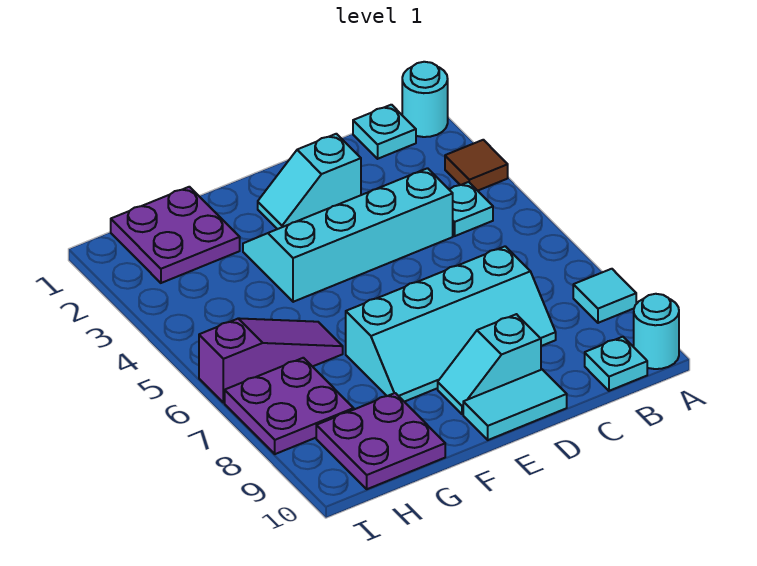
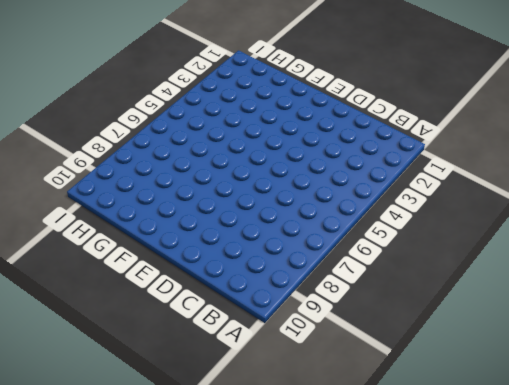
none -> cyan 1x1 round brick [402,62,448,137]
none -> brown 1x1 tile [445,140,508,191]
none -> cyan 1x1 tile [573,269,636,323]

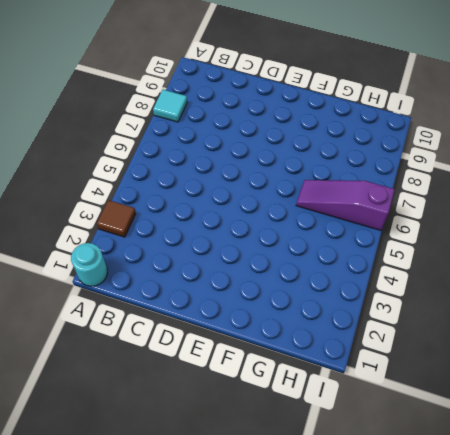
none -> cyan 1x1 round brick [634,294,679,369]
none -> cyan 1x1 plate [353,105,416,159]
none -> cyan 1x1 plate [450,182,493,236]

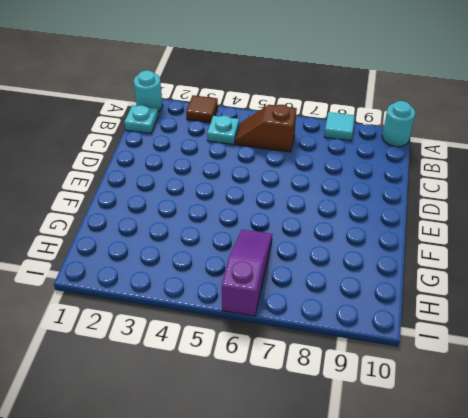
brown 1x2 slope [235,105,297,152] -> none
none -> cyan 1x1 plate [585,337,647,391]
none -> cyan 2x4 slope [243,168,453,302]
none -> cyan 2x4 slope [346,246,556,402]

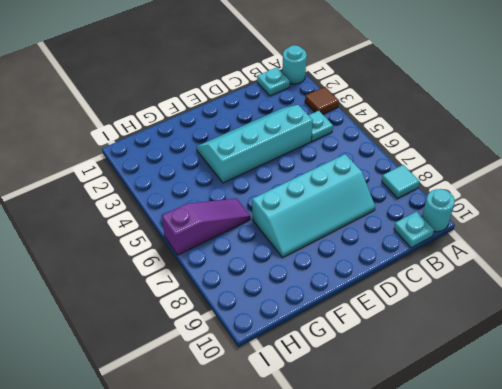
none -> cyan 1x2 slope [258,134,361,229]
none -> cyan 1x2 slope [438,314,541,414]
none -> cyan 1x2 tile [463,370,567,440]

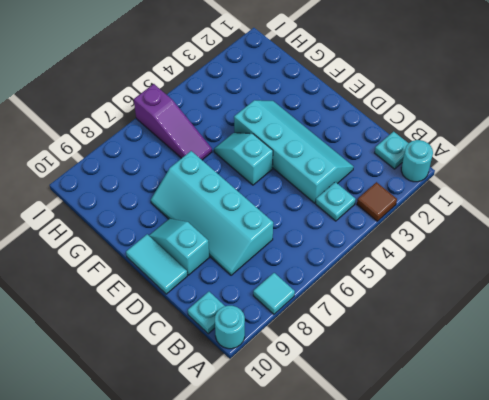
cyan 1x2 slope [214,133,273,185] -> cyan 1x2 slope moved to [258,134,361,229]
none -> purple 2x2 plate [111,187,240,283]
none -> purple 2x2 plate [316,393,445,489]
none -> purple 2x2 plate [225,358,354,454]

